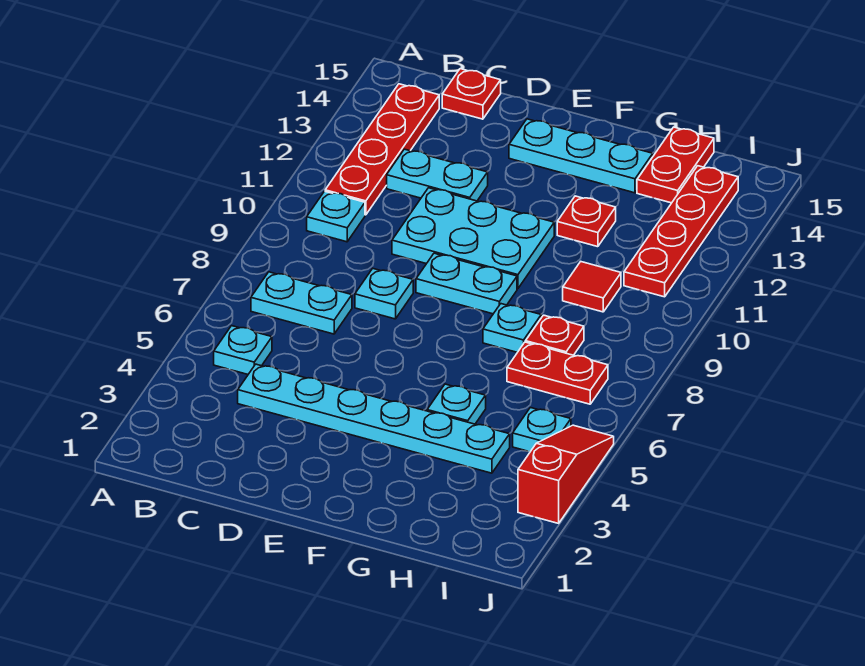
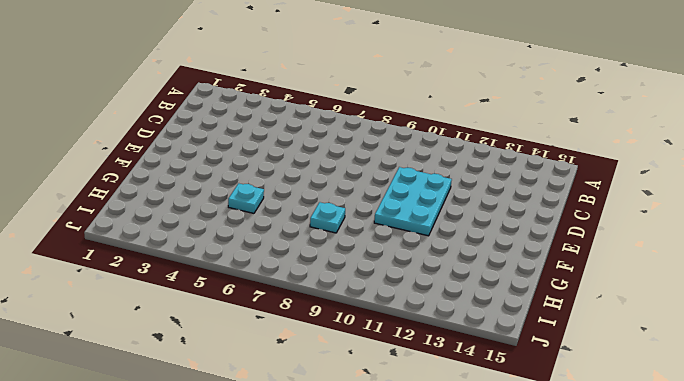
none -> cyan 1x1 plate [214,326,272,374]
none -> cyan 1x2 plate [251,272,352,334]
none -> cyan 1x1 plate [307,191,365,242]

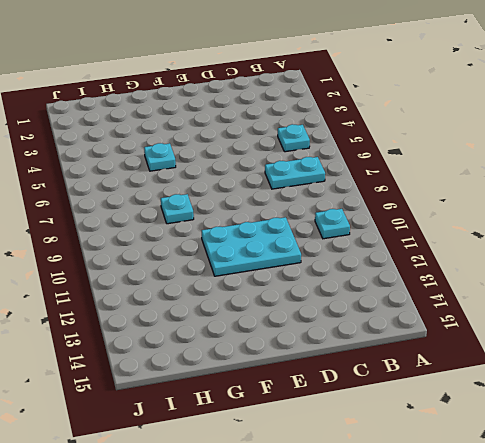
none -> red 1x4 plate [325,84,439,215]
none -> cyan 1x6 plate [238,364,510,473]
none -> cyan 1x2 plate [387,149,488,201]

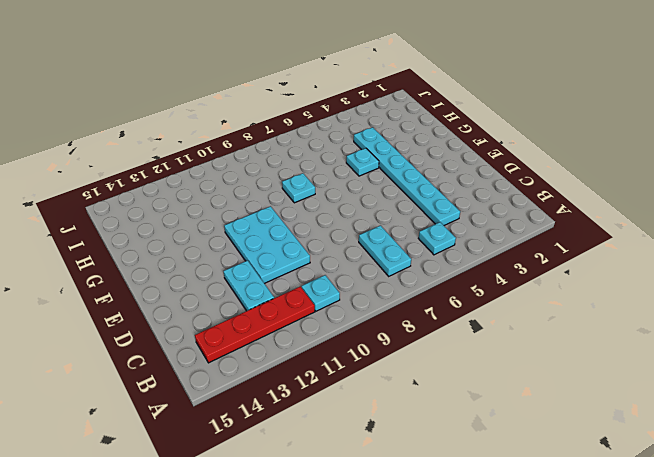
none -> red 1x1 plate [442,69,501,119]
none -> cyan 1x1 plate [355,269,413,319]
none -> cyan 1x2 plate [416,253,517,314]

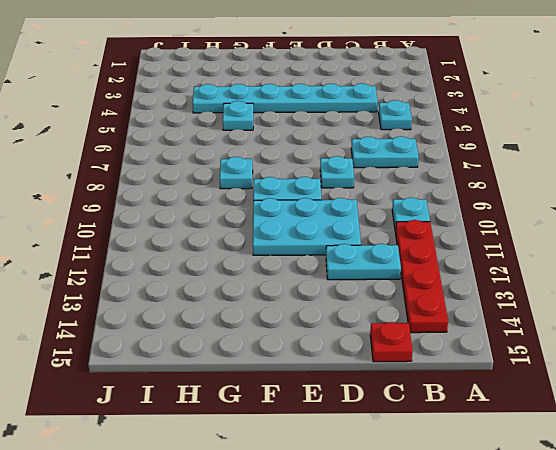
none -> cyan 1x3 plate [509,119,653,193]
none -> red 1x1 plate [557,196,616,247]
none -> red 1x2 plate [507,342,608,404]

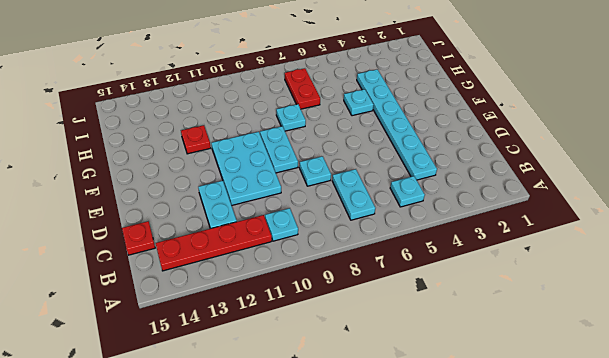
none -> cyan 1x3 plate [509,119,653,193]
none -> red 1x1 plate [526,315,584,355]
none -> red 1x1 tile [563,262,621,312]

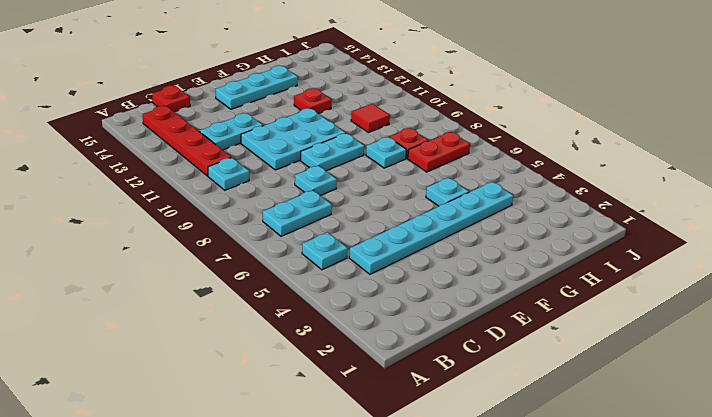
none -> red 1x2 plate [637,127,714,203]
none -> cyan 1x1 plate [513,408,571,452]
none -> red 1x4 plate [624,166,738,297]

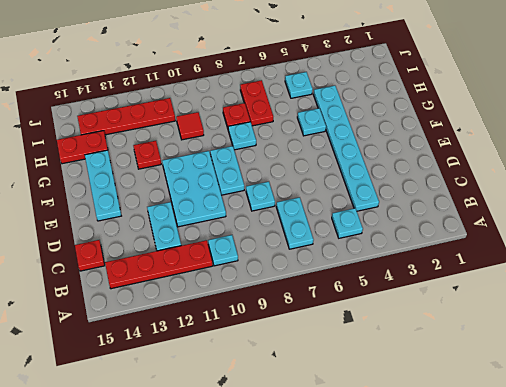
none -> red 1x3 slope [518,425,614,523]

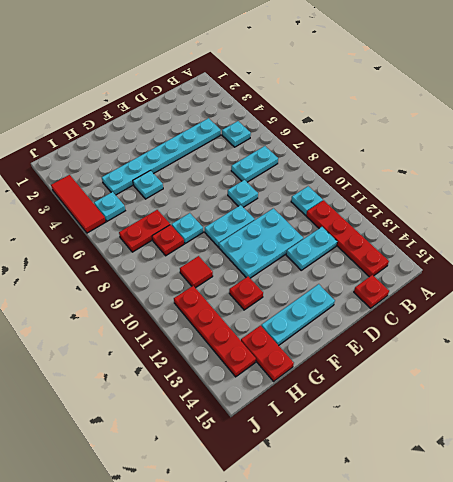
red 1x3 tile [51,175,106,233] -> red 1x3 slope [518,425,614,523]

